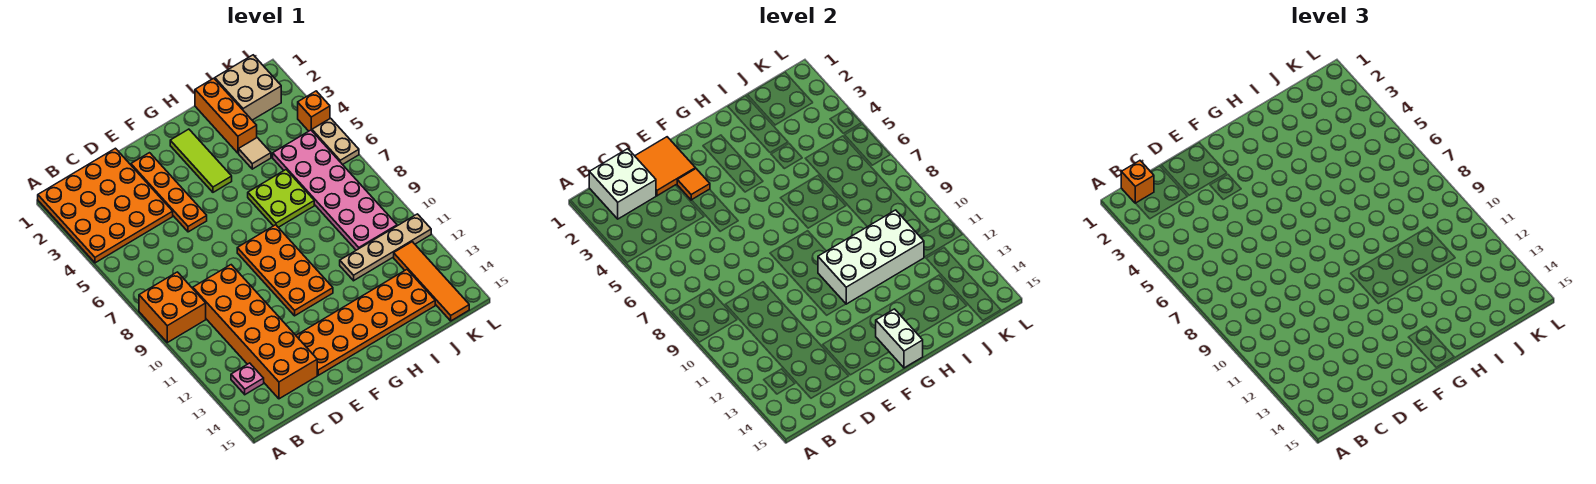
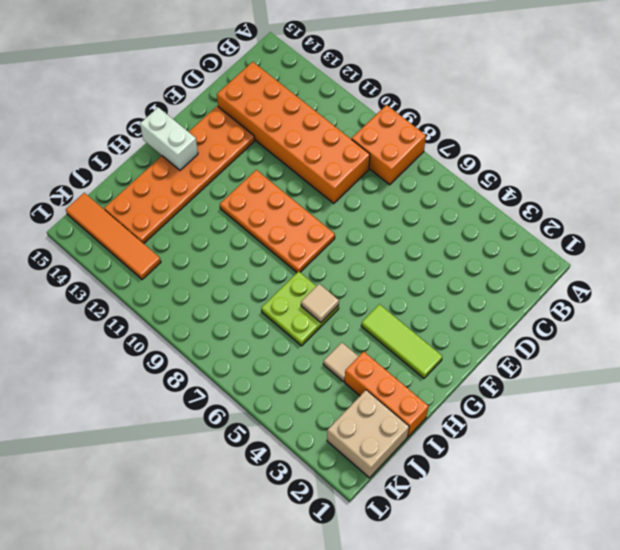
tan 1x1 tile [301,284,339,322] -> none
none -> orange 4x4 plate [38,148,173,263]
none -> pink 1x1 plate [231,363,264,394]
none -> orange 1x4 plate [131,153,207,232]

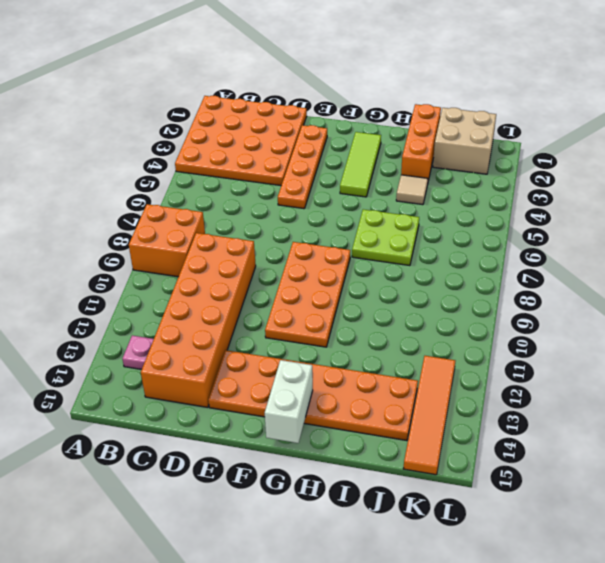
none -> tan 1x4 plate [340,214,431,281]
none -> pink 2x6 plate [273,130,397,250]
none -> orange 1x1 brick [298,91,330,131]

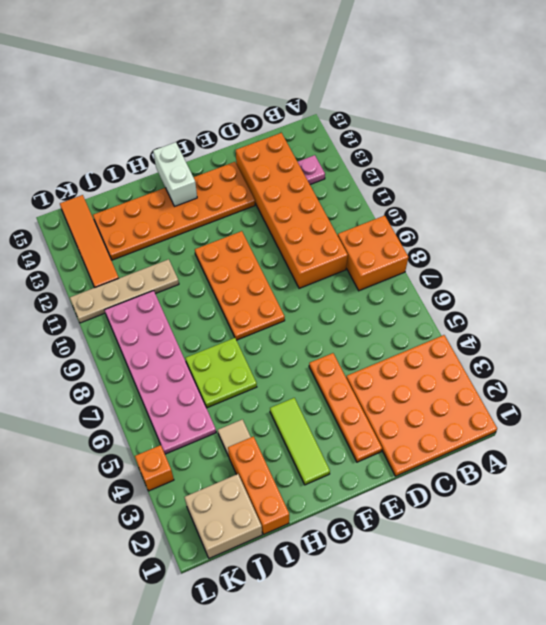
none -> tan 1x2 plate [312,118,359,165]
none -> white 2x2 brick [589,149,656,219]
none -> orange 2x2 tile [635,137,695,196]

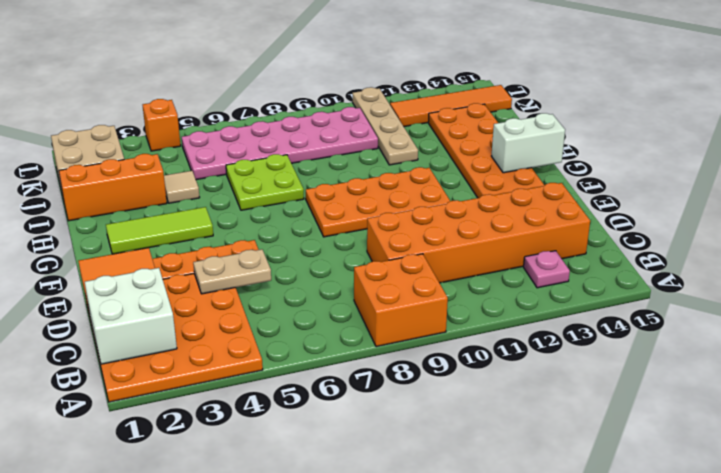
tan 1x2 plate [193,249,271,294] -> tan 1x2 plate moved to [312,118,359,165]
none -> orange 1x1 tile [677,169,710,200]
none -> white 2x4 brick [818,210,924,304]
none -> orange 1x1 brick [1121,161,1154,203]

